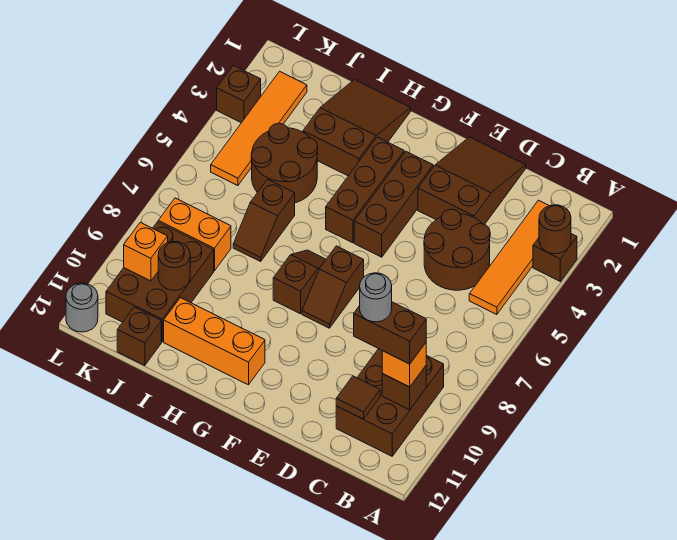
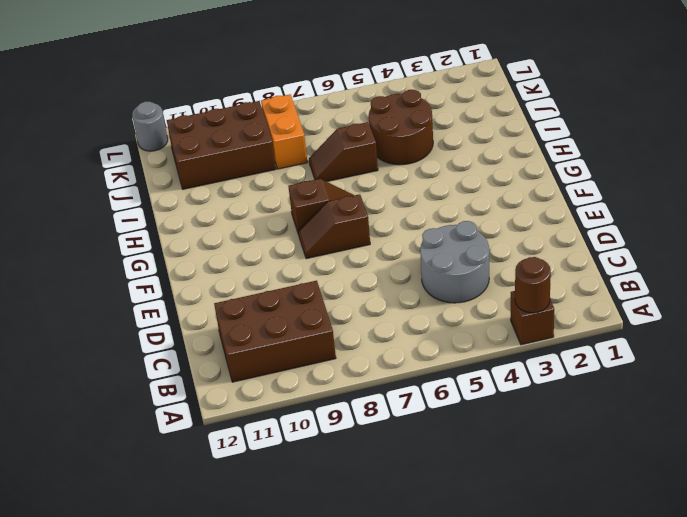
grey 2x2 round brick [420,221,489,303] -> brown 2x2 round brick [424,209,490,290]
none -> orange 1x4 tile [469,200,549,315]
none -> brown 2x3 slope [418,137,526,225]
none -> brown 1x3 brick [354,152,433,257]

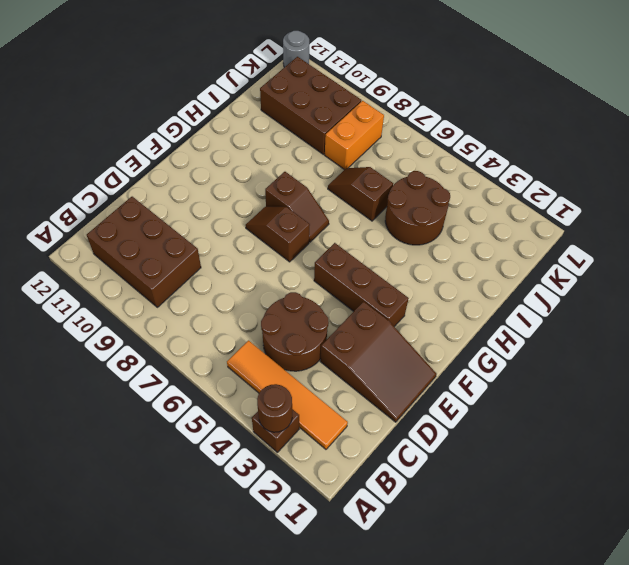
none -> brown 1x3 brick [326,137,404,243]
none -> orange 1x3 brick [164,298,265,385]
none -> brown 2x3 slope [303,80,411,176]

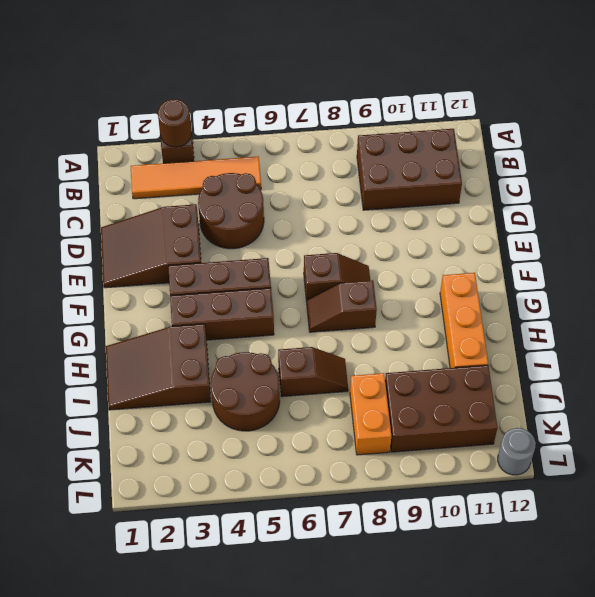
none -> brown 1x1 brick [117,307,161,366]
none -> orange 1x4 tile [211,71,307,186]
none -> brown 1x1 brick [217,65,261,123]

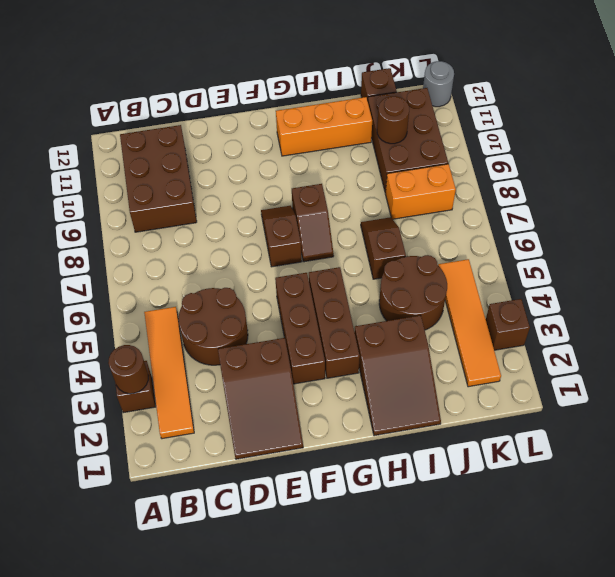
none -> brown 1x1 brick [382,366,426,410]
none -> brown 1x1 tile [336,376,380,419]
none -> orange 1x1 brick [124,222,168,281]

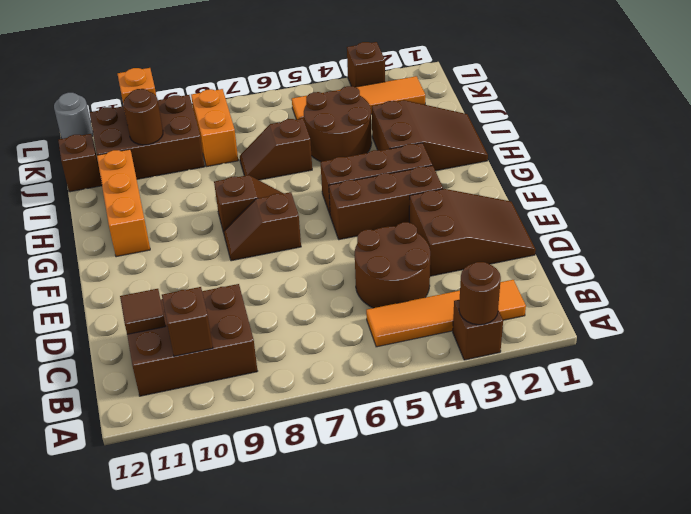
none -> orange 1x1 brick [382,343,426,387]
none -> brown 1x2 brick [354,302,426,364]
none -> grey 1x1 round brick [360,273,392,322]

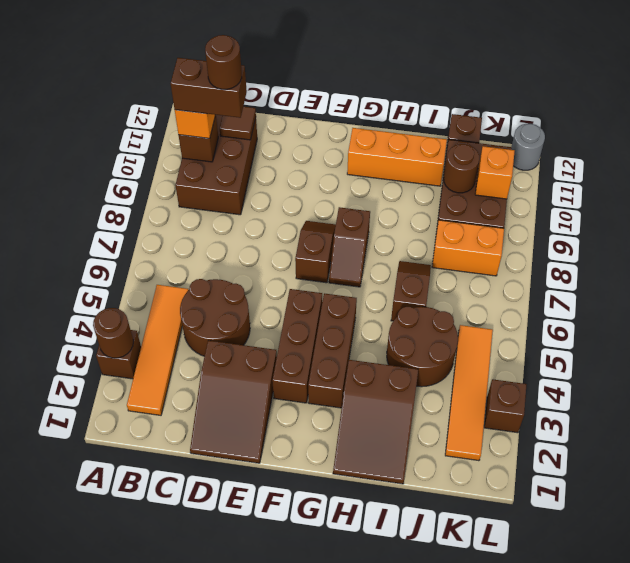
brown 1x1 round brick [205,35,242,89] -> grey 1x1 round brick [360,273,392,322]

